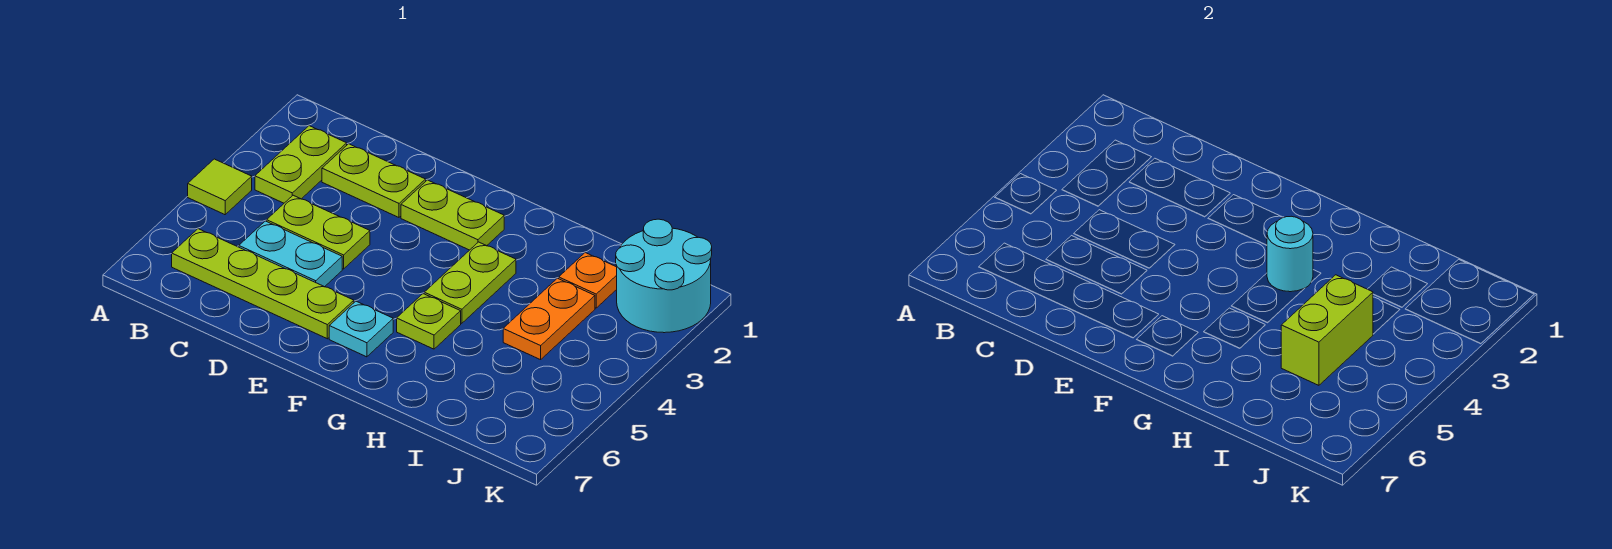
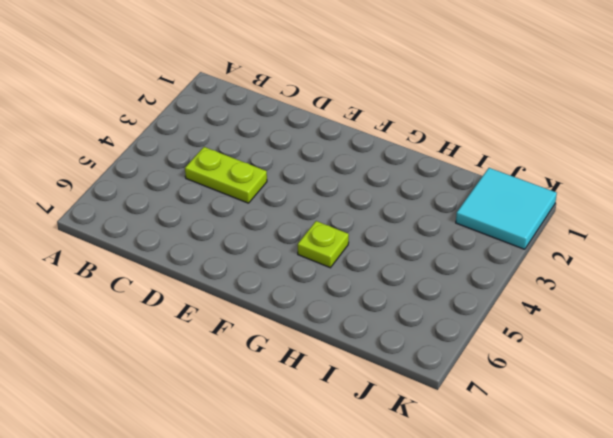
cyan 2x2 tile [456,168,557,249] -> cyan 2x2 round brick [616,219,712,333]
none -> lime 1x1 tile [188,159,252,215]
none -> lime 1x2 plate [255,126,347,203]
none -> lime 1x4 plate [172,229,354,339]

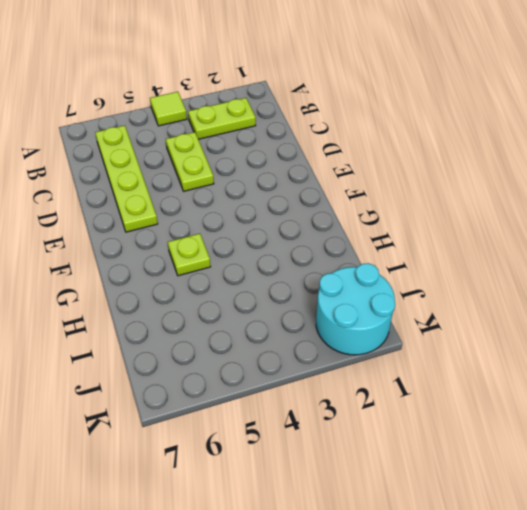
none -> lime 1x2 plate [322,144,426,217]
none -> cyan 1x2 plate [239,221,342,287]
none -> lime 1x2 plate [401,180,504,250]

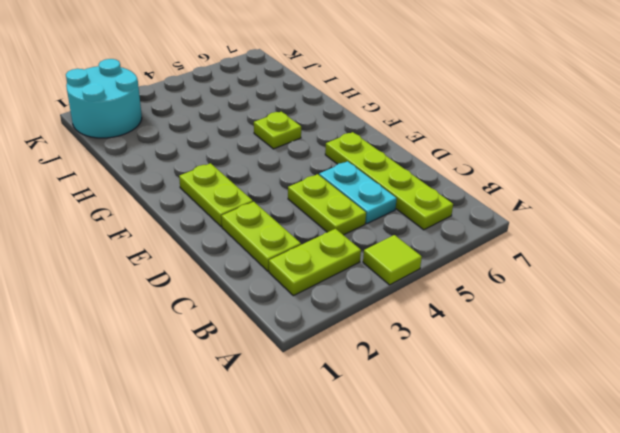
none -> cyan 1x1 plate [329,301,393,357]
none -> lime 1x2 plate [424,242,516,323]
none -> orange 1x1 plate [559,253,617,308]

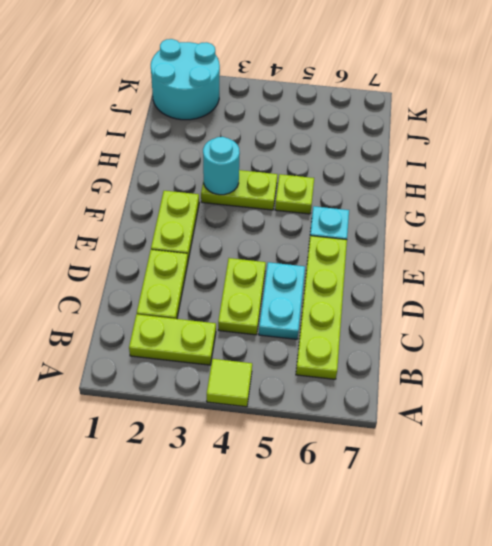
none -> orange 1x1 plate [559,253,617,308]
none -> orange 1x2 plate [503,278,595,360]
none -> lime 1x2 brick [1281,275,1373,385]

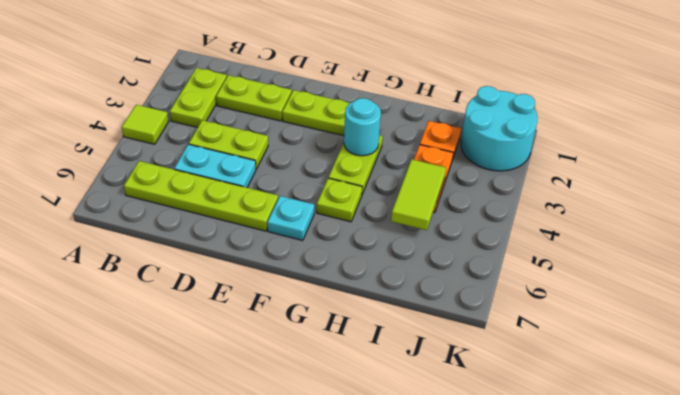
lime 1x2 tile [391,159,446,230] -> lime 1x2 brick [1281,275,1373,385]

